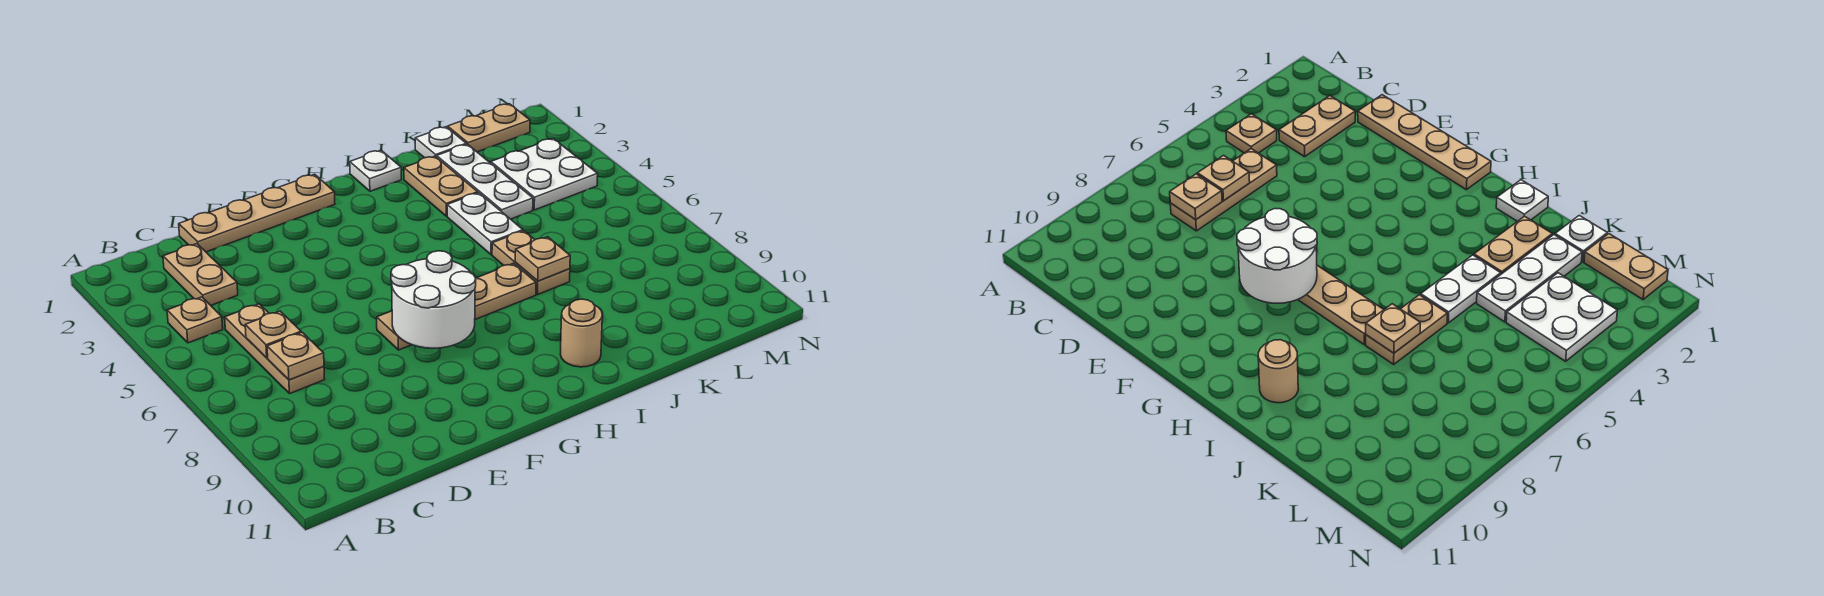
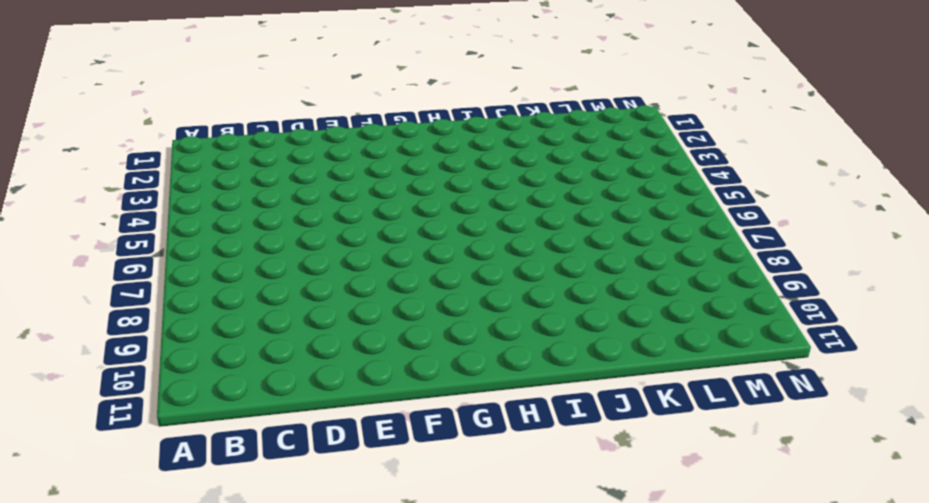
none -> tan 1x1 plate [167,297,223,343]
none -> tan 1x2 plate [163,244,238,305]
none -> tan 1x3 plate [225,304,325,394]

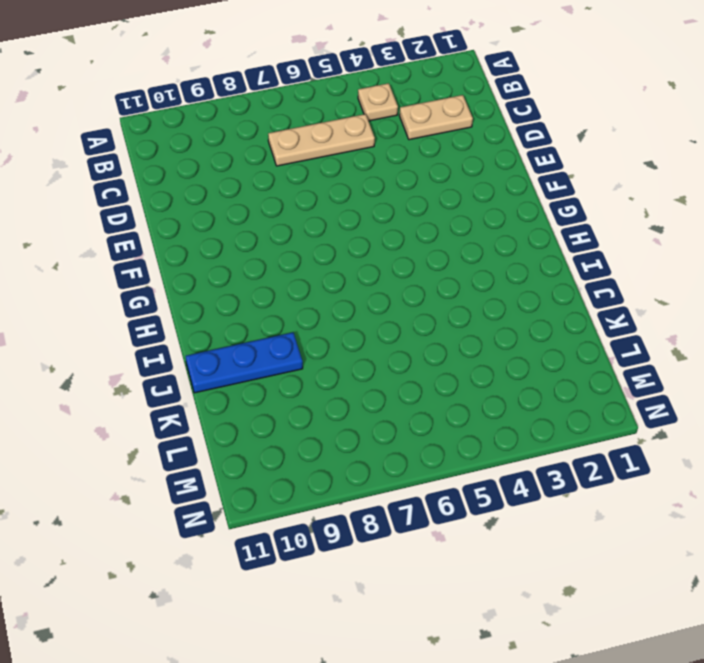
blue 1x3 plate [186,333,303,393] -> none
none -> tan 1x4 plate [179,174,335,252]
none -> tan 1x4 plate [377,263,536,350]
none -> white 1x1 plate [350,150,401,191]

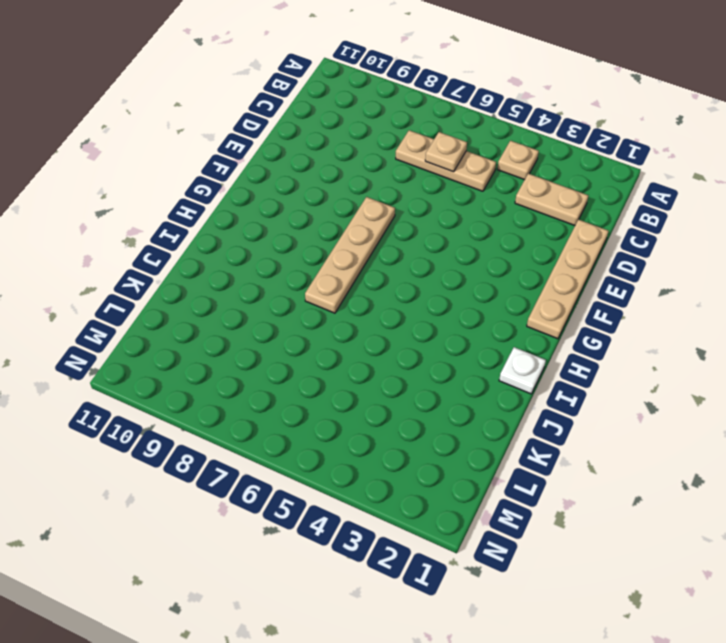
none -> tan 1x1 round brick [561,299,602,367]
none -> tan 1x2 plate [404,156,478,216]
none -> white 1x2 plate [447,193,523,255]

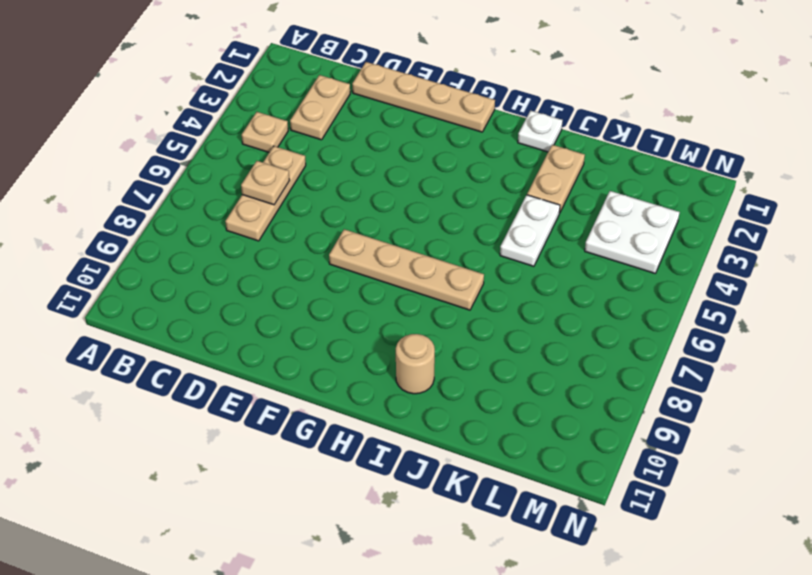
none -> tan 1x2 plate [492,231,570,294]
none -> white 1x1 plate [415,127,466,158]
none -> white 1x3 plate [437,144,533,219]

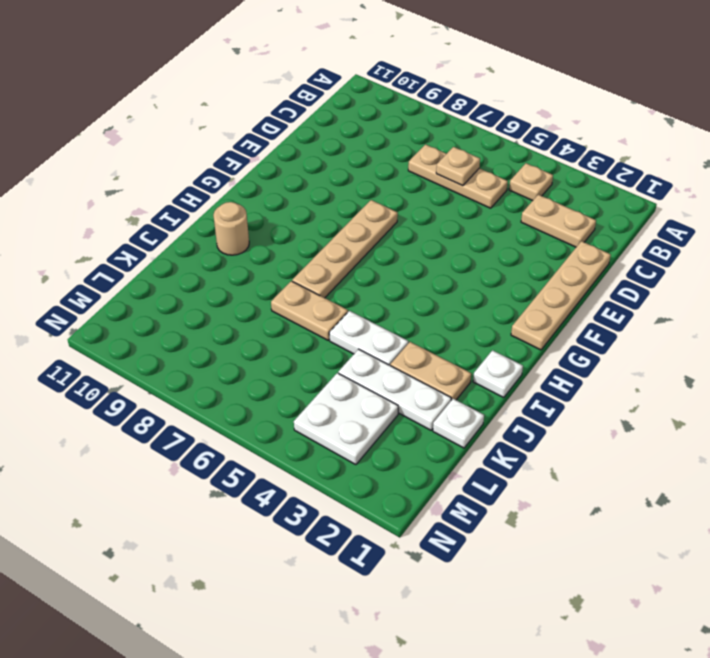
none -> tan 1x2 plate [448,104,530,152]
none -> tan 1x1 plate [267,332,324,380]
none -> white 2x2 round brick [391,251,476,348]

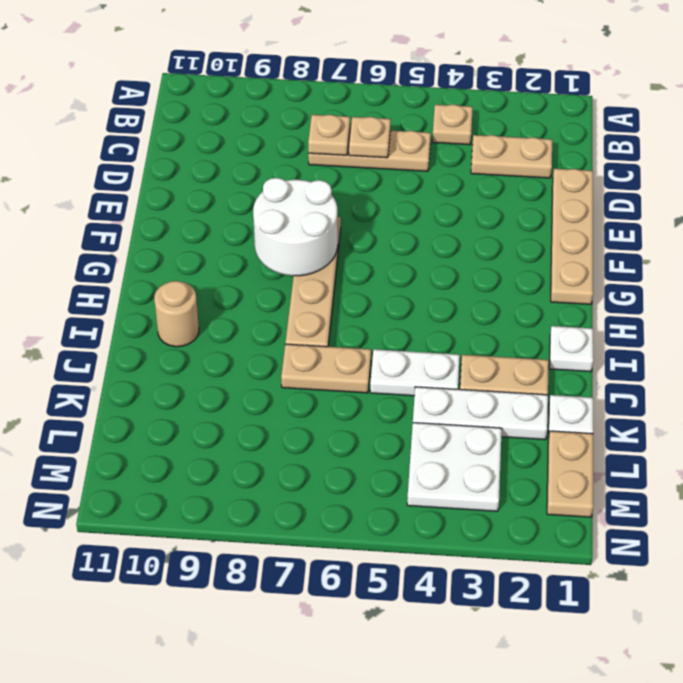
none -> tan 1x1 plate [515,237,570,281]

